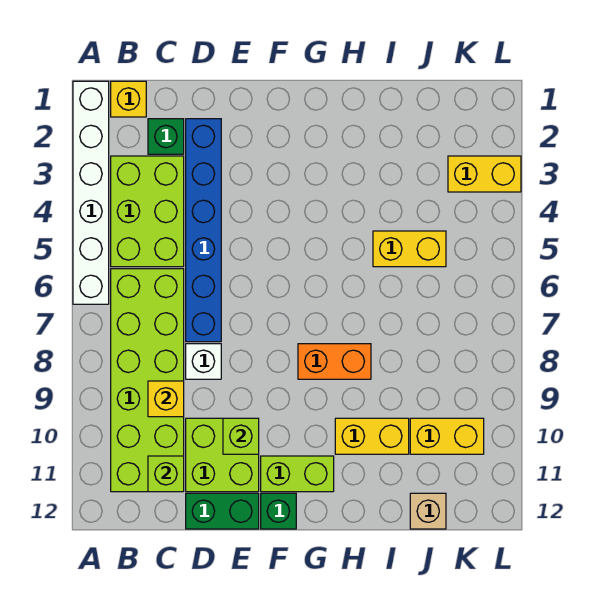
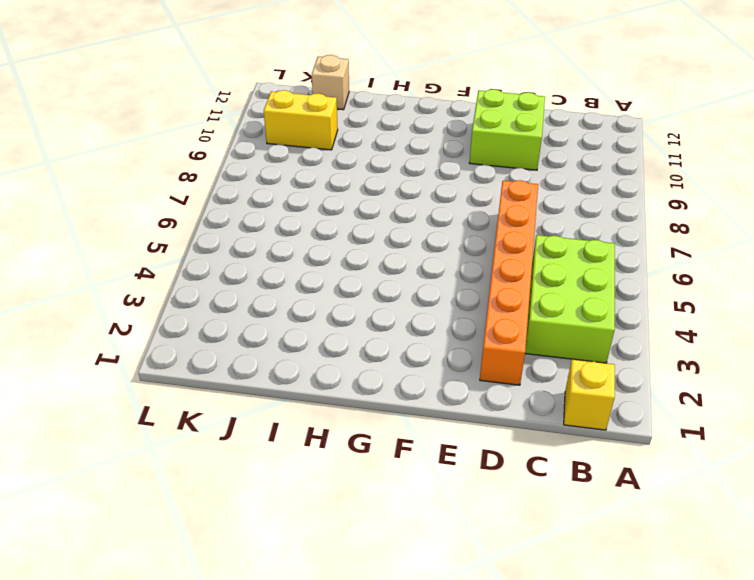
orange 1x6 brick [480,180,538,385] -> blue 1x6 brick [186,119,221,342]
none -> white 1x6 brick [73,81,109,304]
none -> lime 2x6 brick [111,269,184,492]
none -> green 1x1 brick [148,119,184,154]

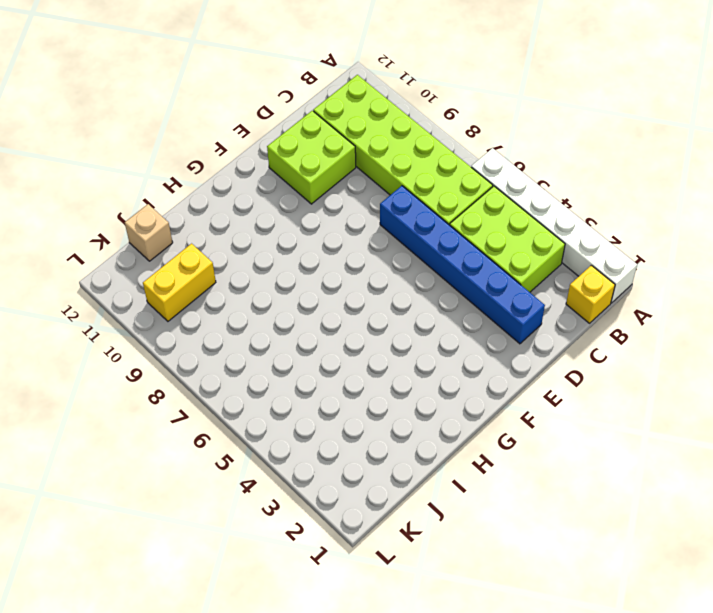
none -> green 1x1 brick [148,119,184,154]
none -> white 1x1 brick [186,344,221,379]
none -> green 1x2 brick [186,493,259,529]

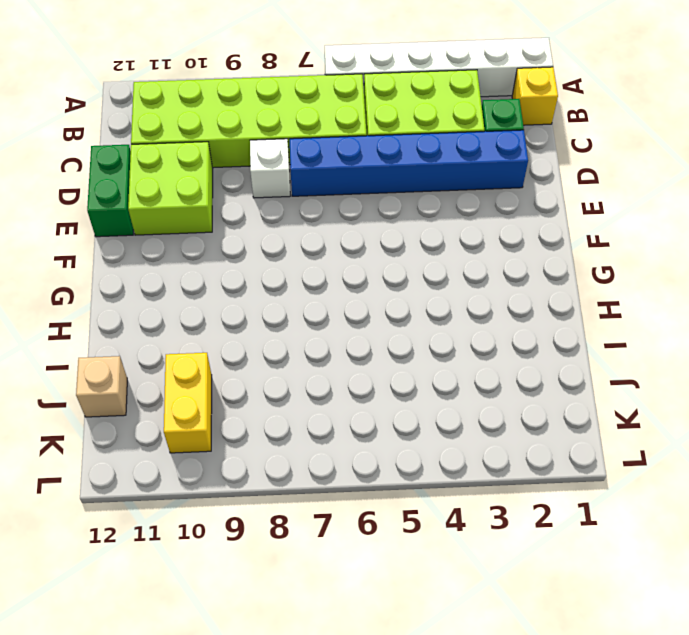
none -> lime 1x2 brick [261,456,334,492]
none -> green 1x1 brick [261,493,296,529]
none -> orange 1x2 brick [298,344,371,379]

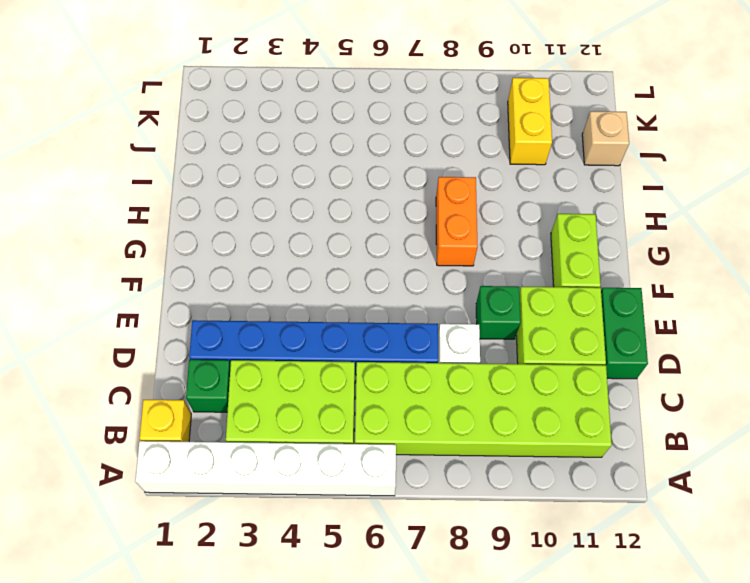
green 1x1 brick [476,286,521,339] -> green 1x1 brick moved to [261,493,296,529]
none -> yellow 1x2 brick [335,418,409,454]
none -> yellow 1x2 brick [373,231,446,267]
none -> yellow 1x2 brick [448,156,521,192]

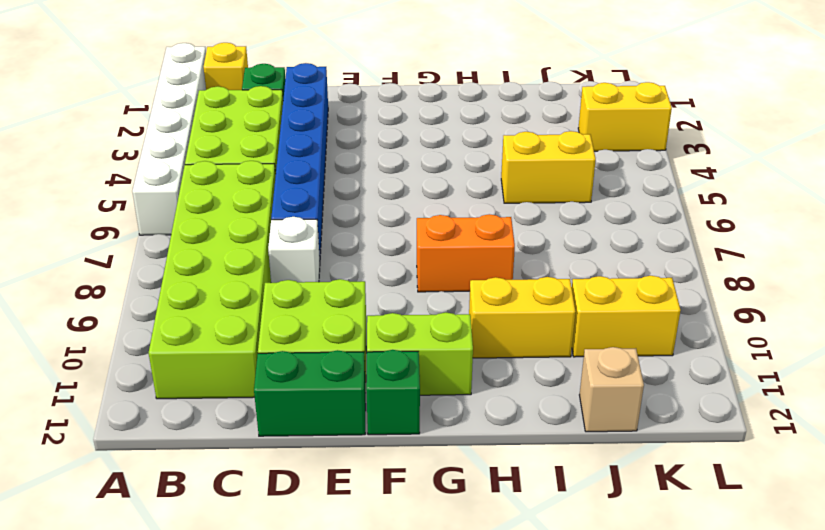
none -> yellow 1x1 brick [148,381,184,417]
none -> lime 1x1 brick [148,456,184,492]
none -> lime 1x1 brick [223,418,259,454]

